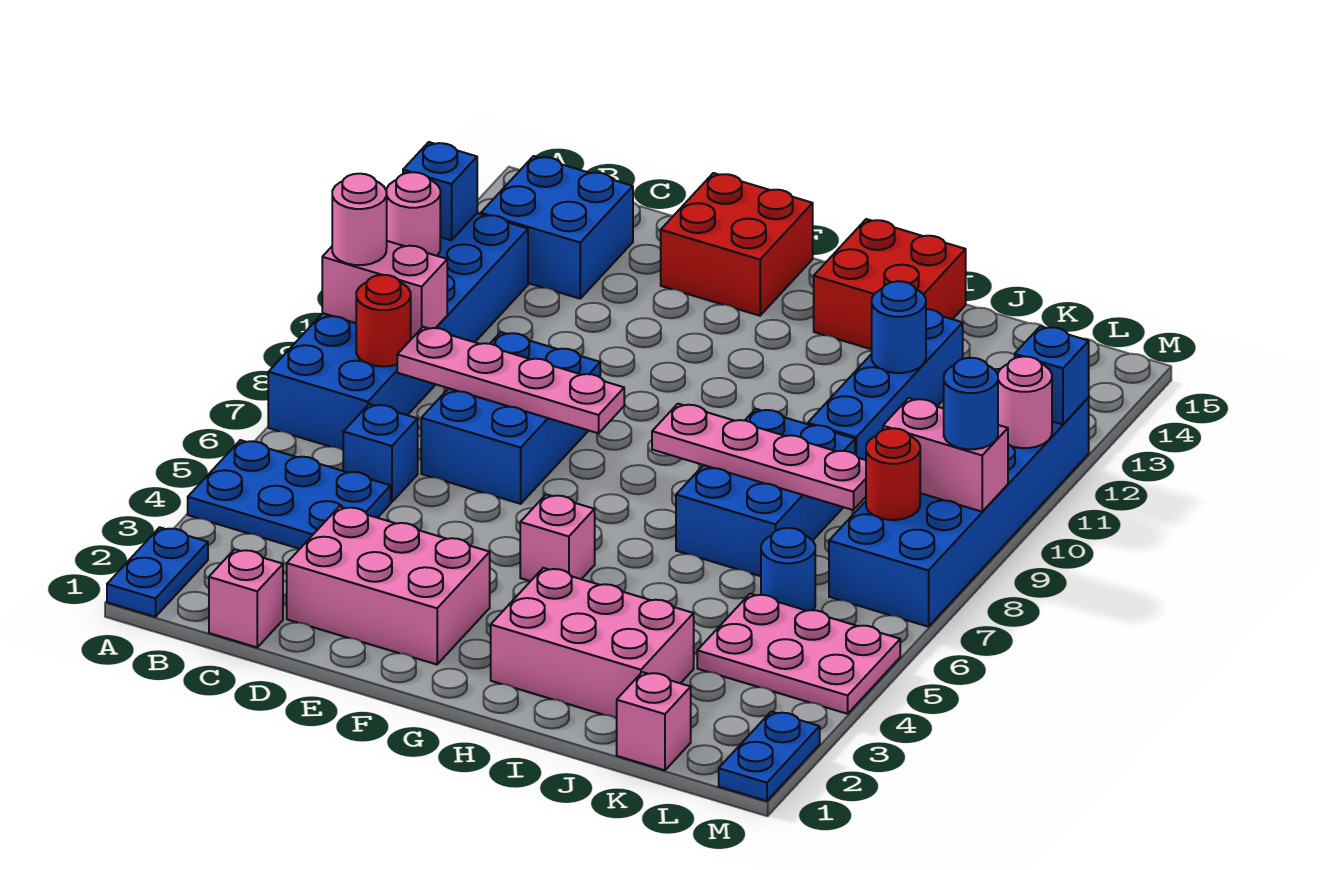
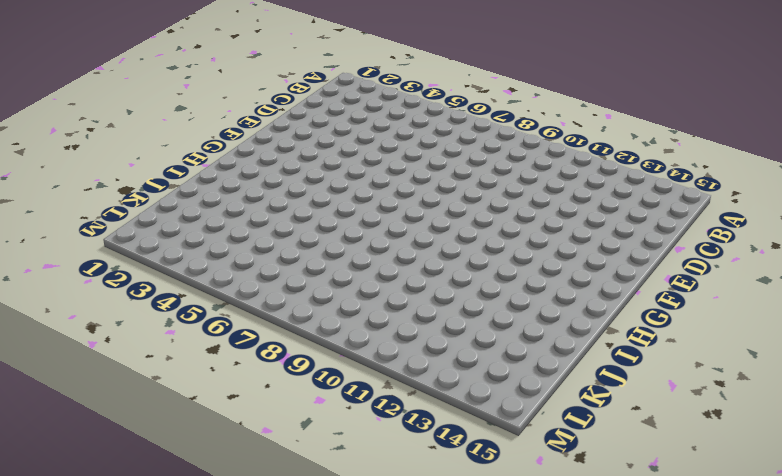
none -> blue 1x2 plate [107,527,208,617]
none -> blue 2x3 plate [188,440,391,549]
none -> blue 2x6 brick [268,213,528,450]
none -> blue 2x2 brick [481,156,633,299]

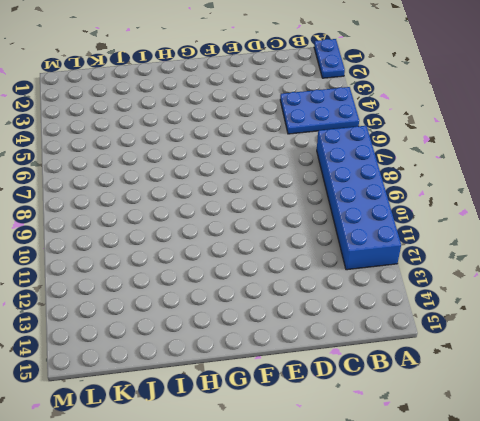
none -> blue 2x2 brick [481,156,633,299]
none -> pink 1x1 brick [209,549,283,647]
none -> blue 1x1 brick [343,404,418,502]
none -> pink 2x3 brick [287,507,490,664]

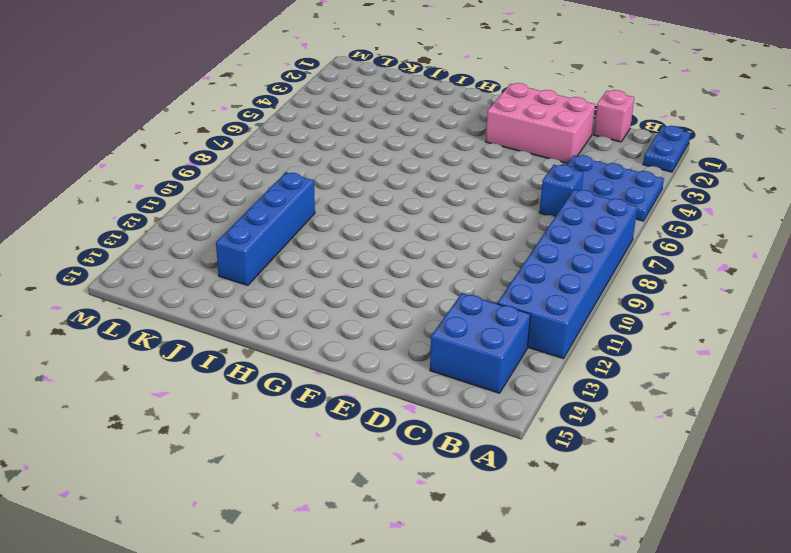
none -> blue 2x3 brick [421,332,600,504]
none -> red 2x2 brick [661,173,813,316]
none -> pink 1x1 brick [520,494,595,581]
none -> pink 2x3 brick [491,568,694,719]

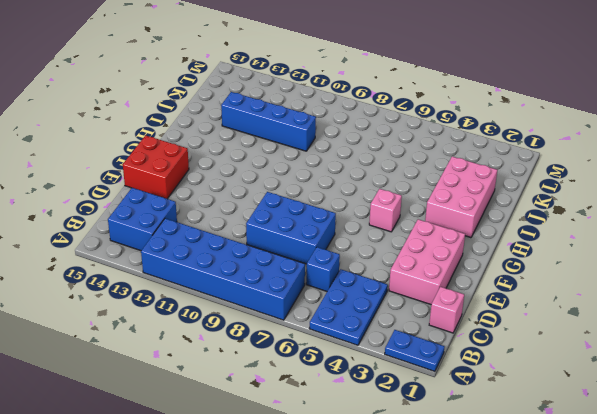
none -> red 2x2 brick [814,219,966,349]
none -> blue 2x3 brick [676,409,855,576]
none -> pink 1x1 brick [617,672,691,770]
none -> pink 2x3 plate [697,594,900,714]

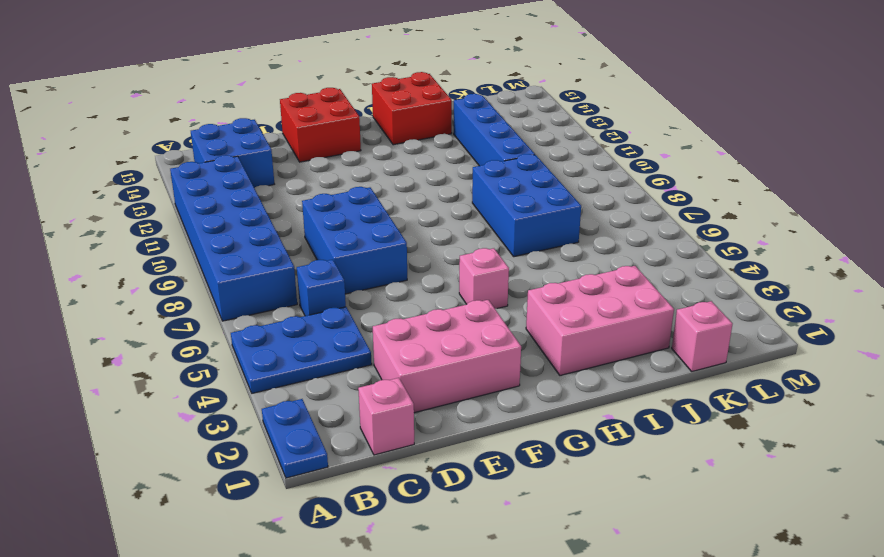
none -> pink 2x3 plate [697,594,900,714]
none -> blue 1x1 round brick [761,528,815,611]
none -> blue 2x6 brick [829,369,1089,627]
none -> blue 1x2 plate [719,712,820,801]

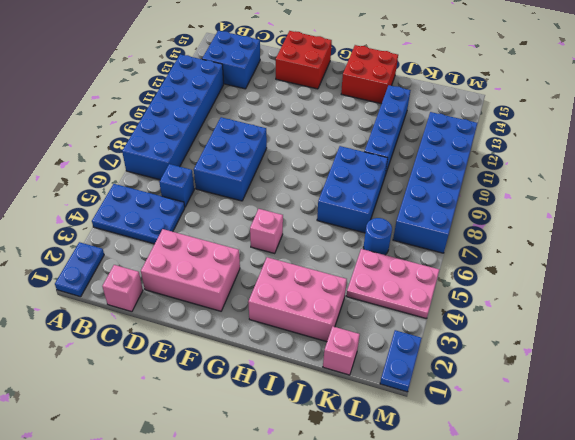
none -> pink 1x2 brick [322,241,447,339]
none -> pink 1x1 round brick [386,172,440,256]
none -> blue 1x1 brick [403,142,477,240]
none -> red 1x1 round brick [356,275,411,366]

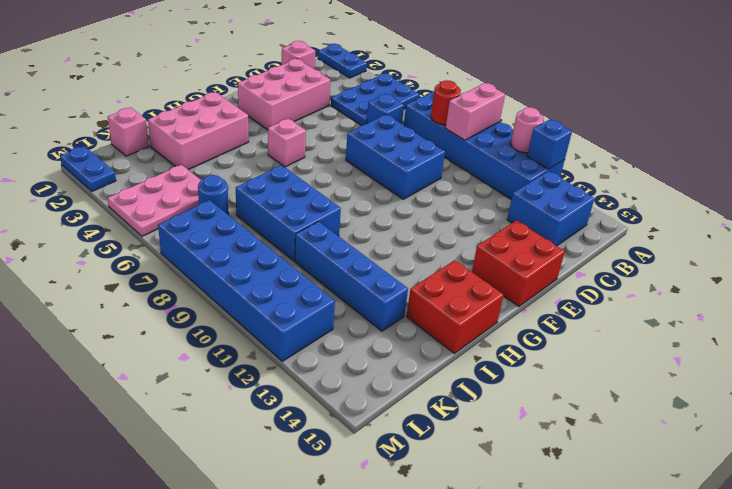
none -> pink 1x4 plate [397,327,624,433]
none -> pink 1x4 plate [652,404,866,510]
none -> blue 1x1 round brick [872,281,926,373]
none -> red 1x1 round brick [866,428,920,520]

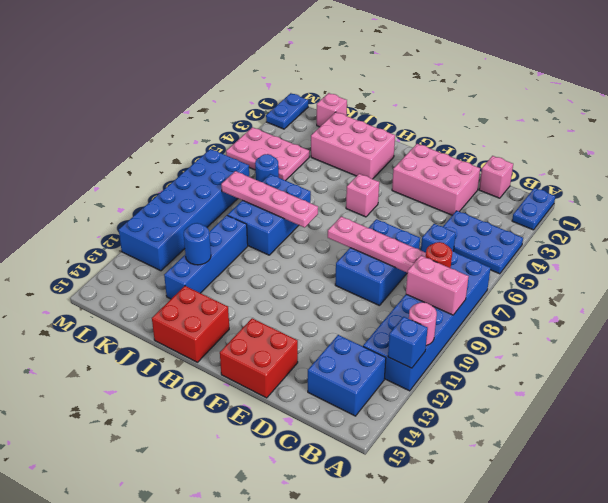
none -> red 1x1 round brick [866,428,920,520]
none -> pink 1x2 brick [883,398,1008,512]
none -> pink 1x1 round brick [998,356,1052,448]
none -> blue 1x1 brick [1015,326,1089,424]

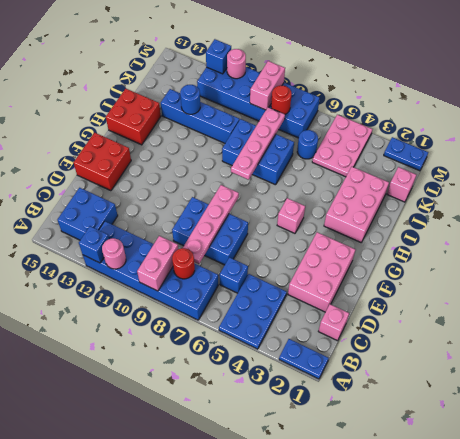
none -> pink 1x1 round brick [332,174,387,265]
none -> blue 1x1 round brick [944,358,998,449]

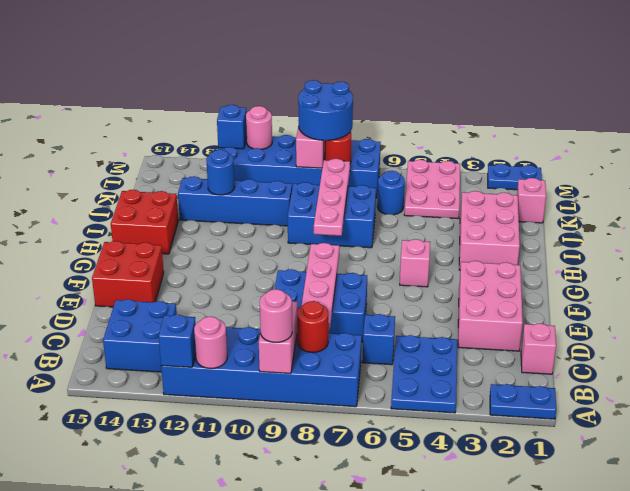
blue 2x2 round brick [298,80,353,141] -> blue 1x1 round brick [944,358,998,449]

